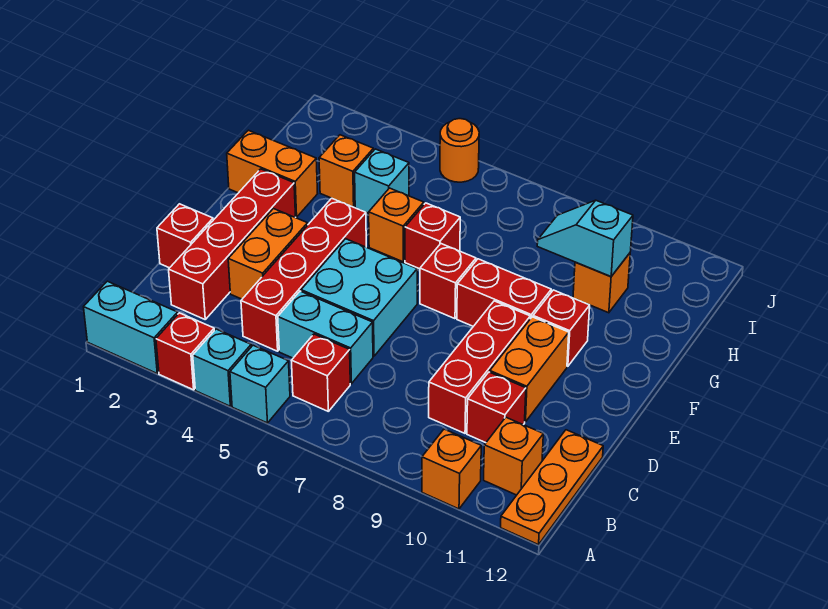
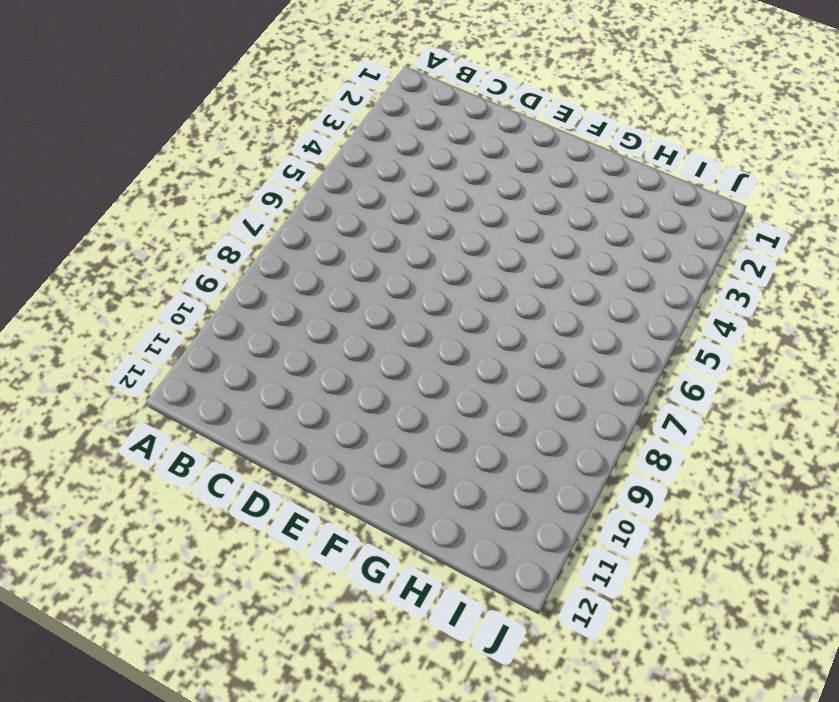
none -> cyan 1x2 brick [84,281,178,373]
none -> red 1x1 brick [156,313,214,390]
none -> cyan 1x1 brick [193,329,251,406]

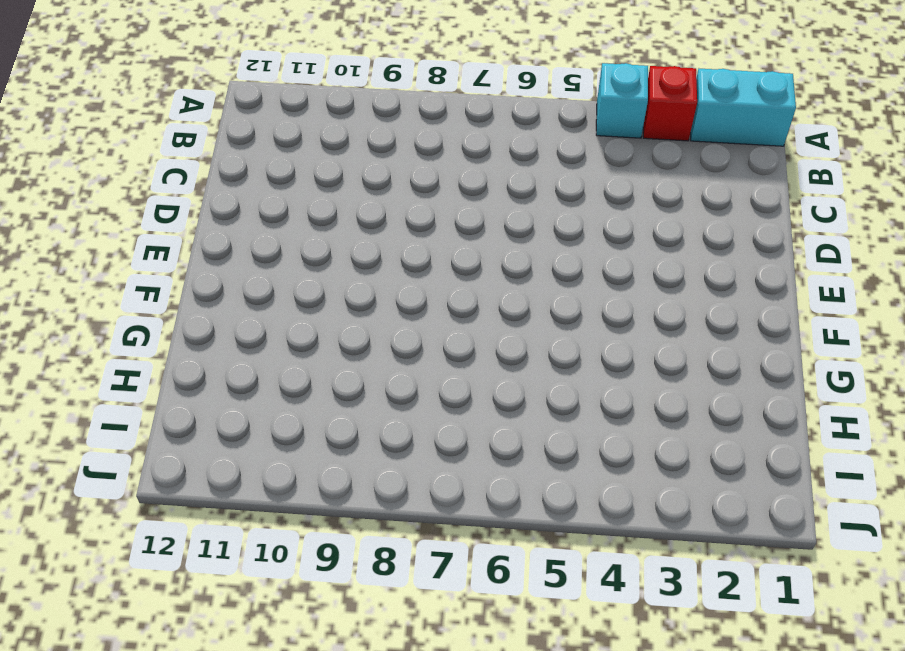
none -> cyan 1x1 brick [230,345,290,423]
none -> orange 1x1 brick [422,429,481,509]
none -> orange 1x3 plate [501,430,603,545]

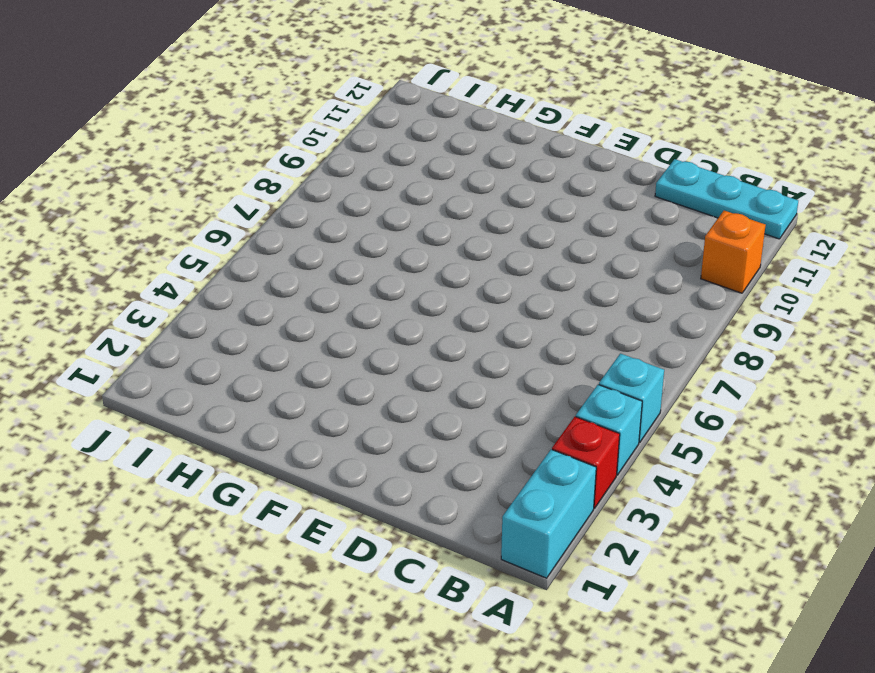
cyan 1x3 plate [655,159,798,239] -> orange 1x3 plate [501,430,603,545]
none -> red 1x1 brick [291,334,350,411]
none -> orange 1x1 brick [484,417,543,495]
none -> red 1x4 brick [169,169,296,319]

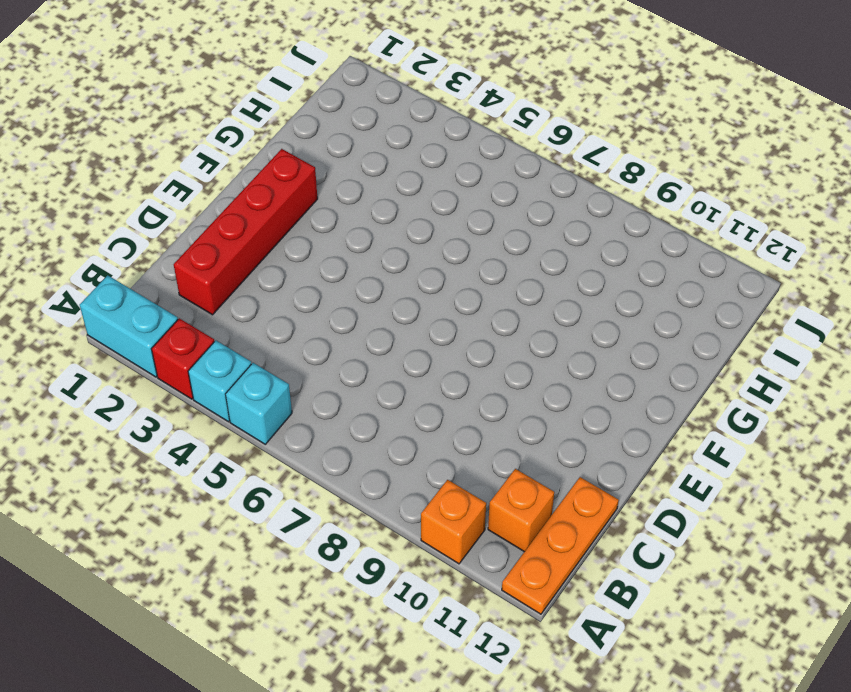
none -> red 1x1 brick [291,334,350,411]
none -> red 1x4 brick [241,198,366,351]
none -> cyan 1x2 brick [278,291,373,384]

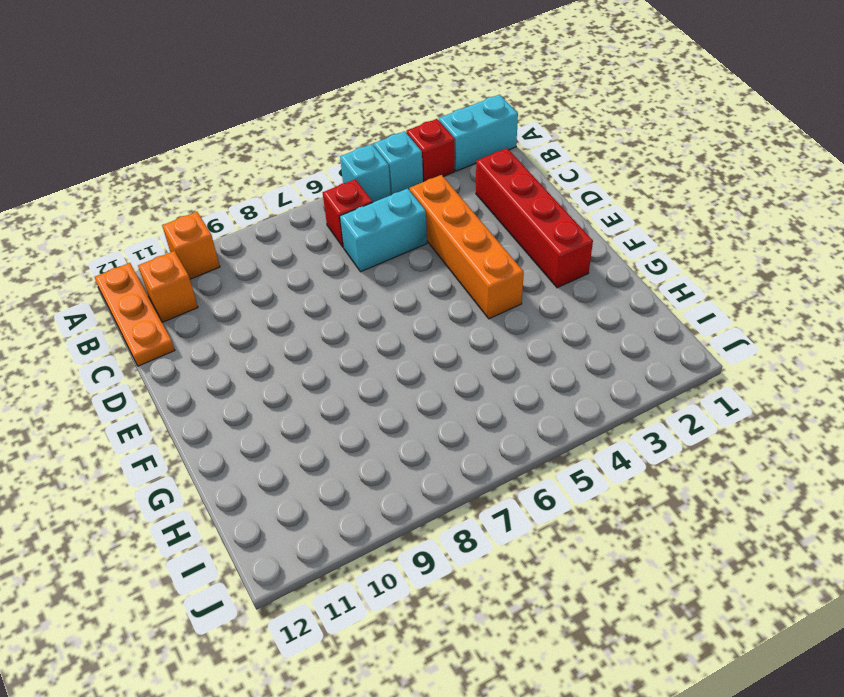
orange 1x4 brick [409,175,524,319] -> red 1x4 brick [241,198,366,351]
none -> red 1x3 brick [429,301,530,433]
none -> red 1x1 brick [467,372,526,443]
none -> red 1x1 brick [157,204,213,268]

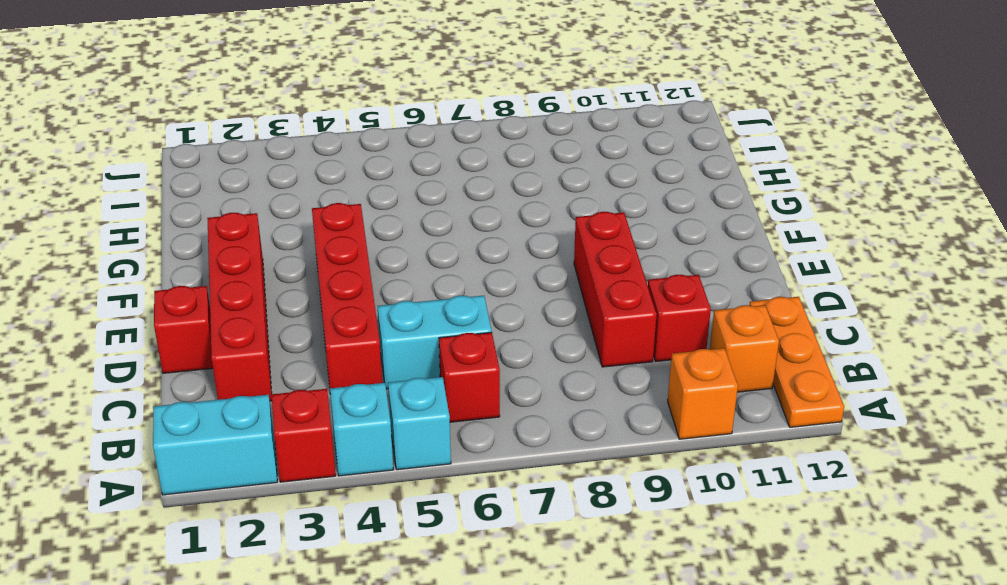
none -> orange 1x2 brick [228,209,308,299]
none -> cyan 2x2 brick [301,239,417,356]
none -> orange 1x2 brick [490,317,569,422]

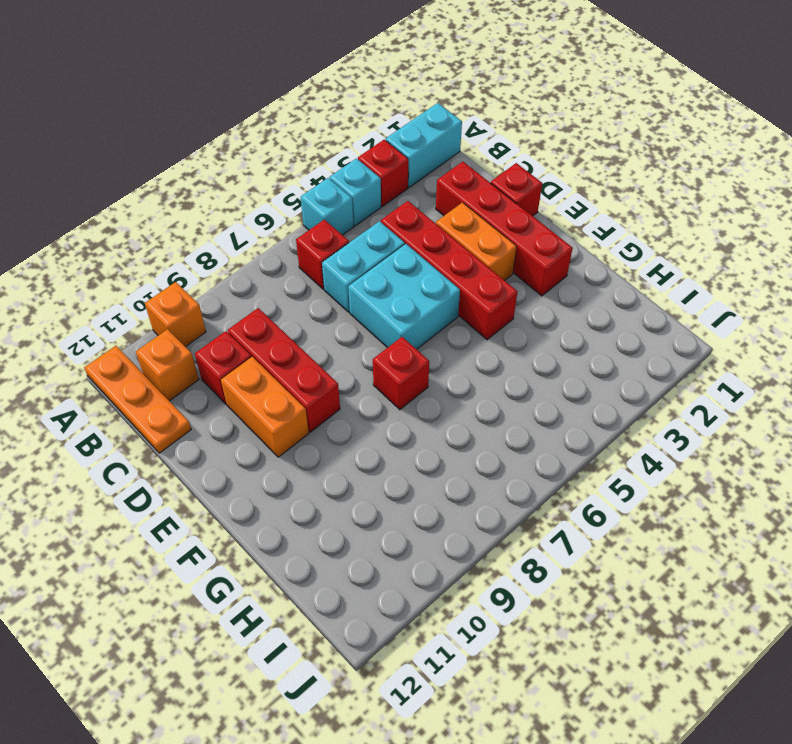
none -> red 1x2 brick [457,259,551,326]
none -> red 1x1 brick [533,290,590,366]
none -> orange 1x2 brick [227,130,318,217]

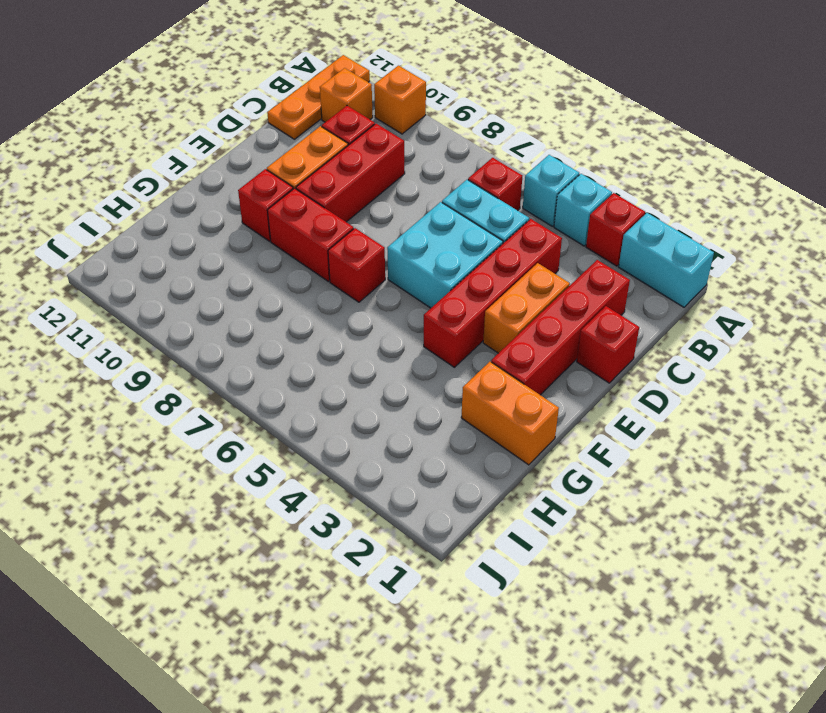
none -> orange 1x1 brick [369,188,424,262]
none -> red 1x1 brick [405,203,460,269]
none -> orange 1x1 brick [319,135,374,207]

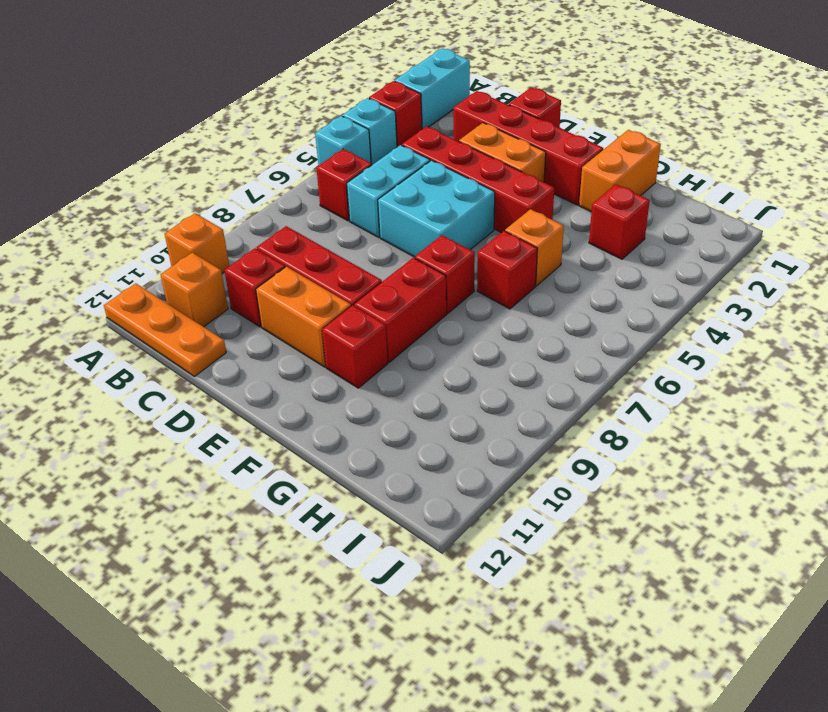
red 1x1 brick [589,184,650,259] -> orange 1x1 brick [319,135,374,207]
none -> cyan 1x1 brick [355,149,409,213]
none -> orange 1x1 brick [573,253,630,313]
none -> orange 1x1 round brick [440,119,479,182]

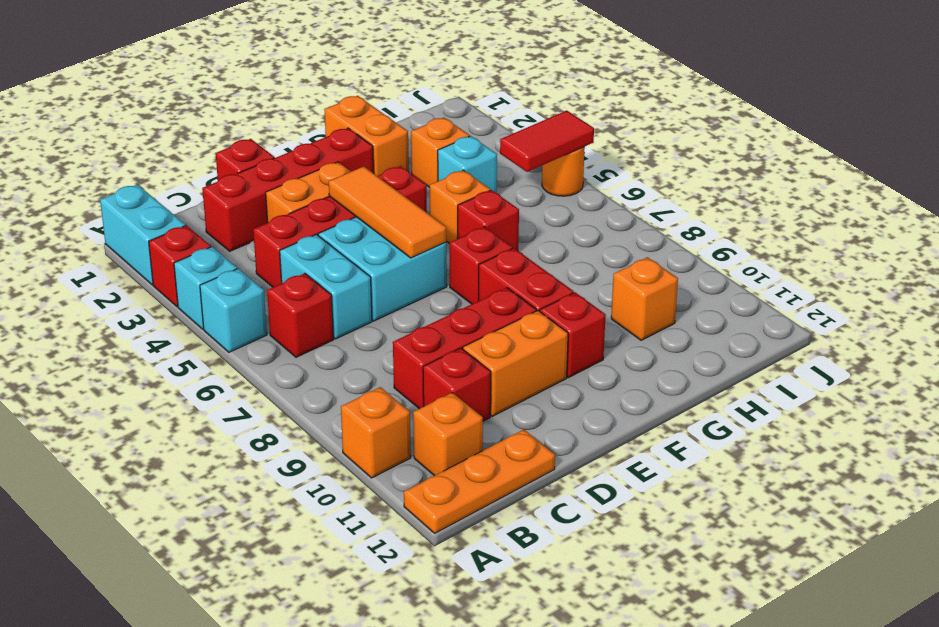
orange 1x3 tile [329,166,446,258] -> none
red 1x2 tile [500,111,594,172] -> none
none -> cyan 1x2 slope [537,200,633,277]

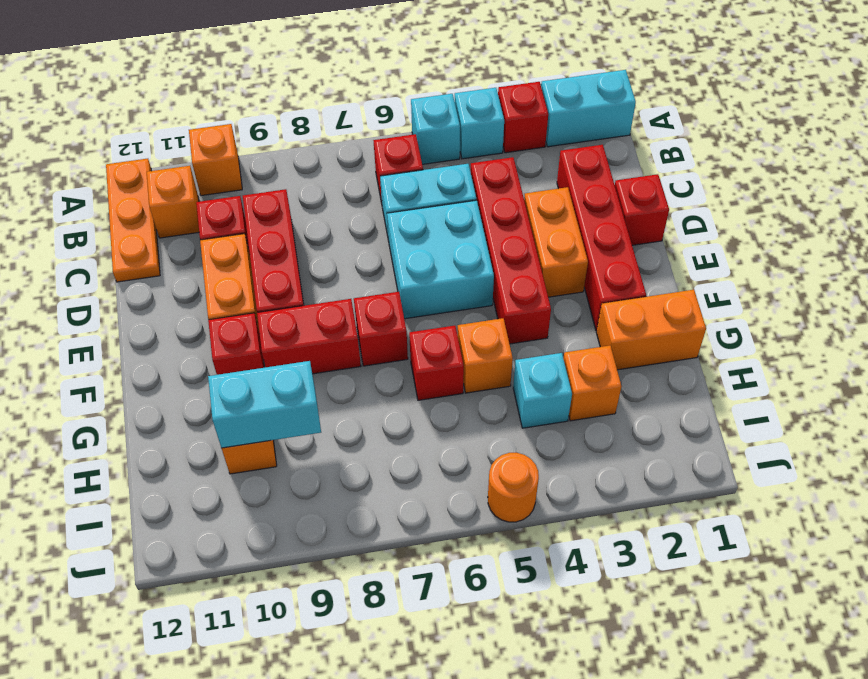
cyan 1x2 brick [208,361,321,448] -> cyan 1x2 slope [537,200,633,277]

